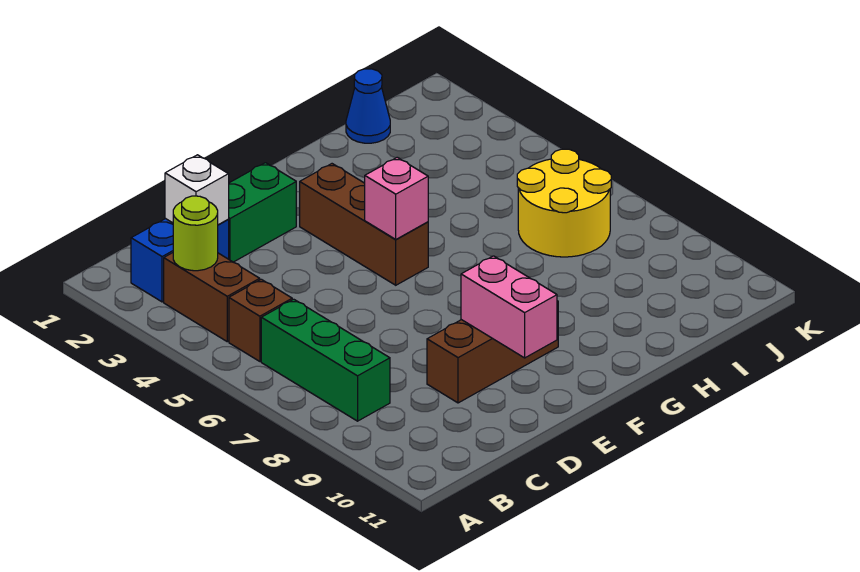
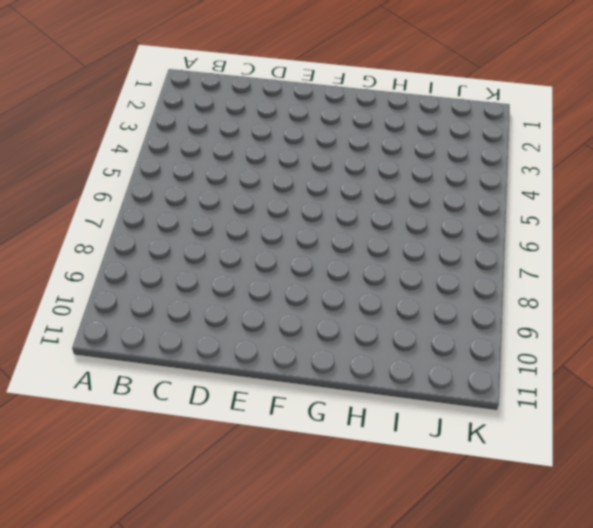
none -> blue 1x2 brick [131,219,229,302]
none -> brown 1x2 brick [164,253,260,342]
none -> brown 1x1 brick [229,279,292,361]

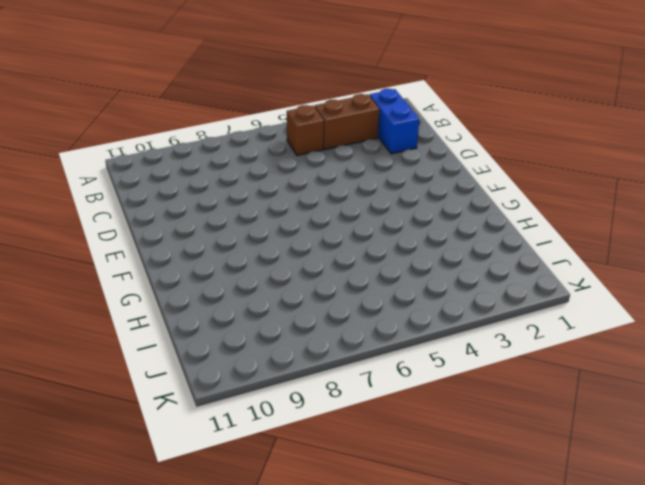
none -> green 1x3 brick [261,299,390,421]
none -> green 1x2 brick [228,163,296,262]
none -> brown 1x3 brick [427,301,558,403]

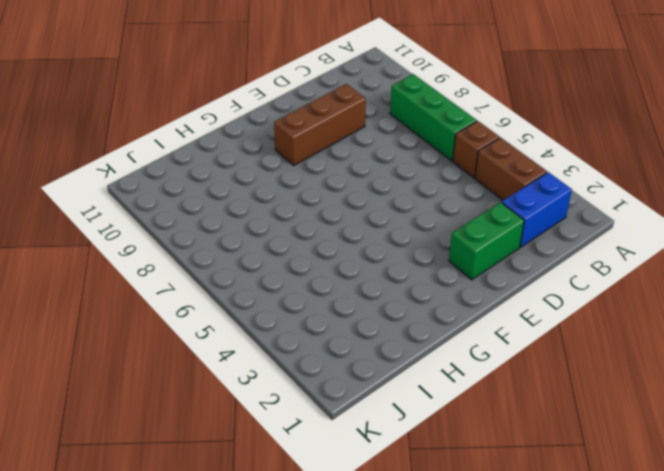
none -> brown 1x3 brick [300,164,428,285]
none -> blue 1x1 cone [346,69,390,143]
none -> yellow 2x2 round brick [517,149,611,257]

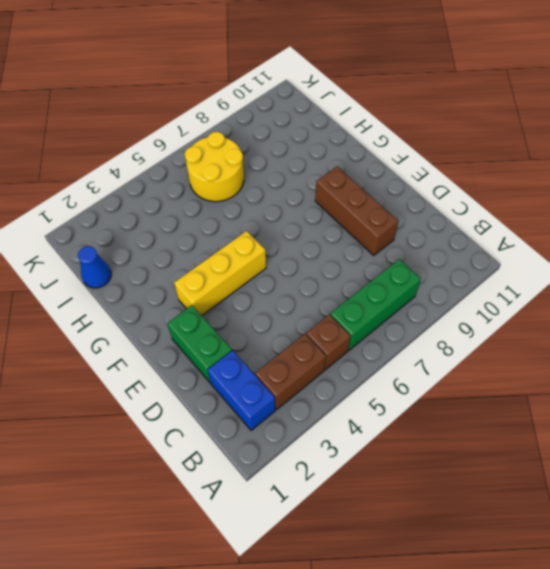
yellow 1x3 brick [174,231,266,316] -> brown 1x3 brick [300,164,428,285]
none -> lime 1x1 round brick [173,196,218,271]
none -> white 1x1 brick [165,155,229,225]
none -> pink 1x2 brick [461,256,557,358]

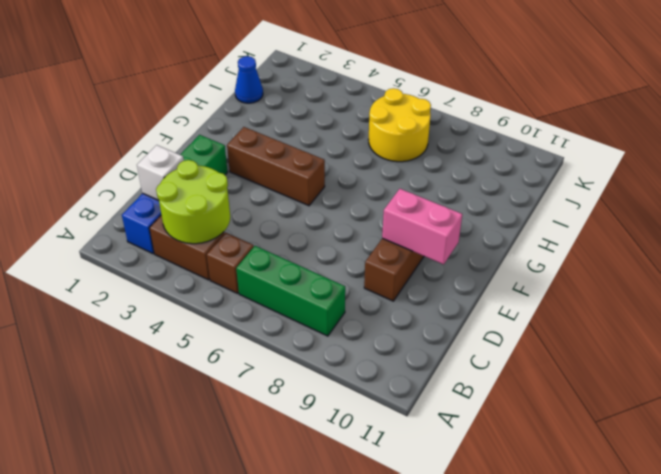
lime 2x2 round brick [156,160,230,244] -> lime 1x1 round brick [173,196,218,271]
none -> pink 1x1 brick [365,157,428,239]

